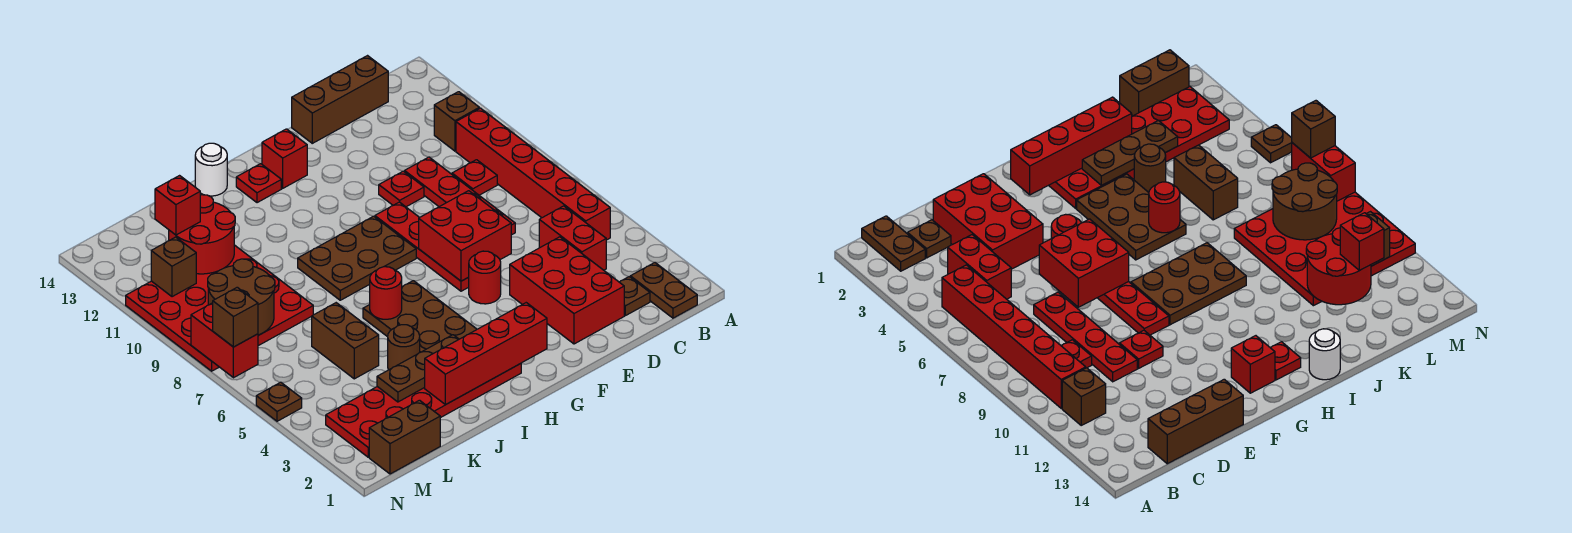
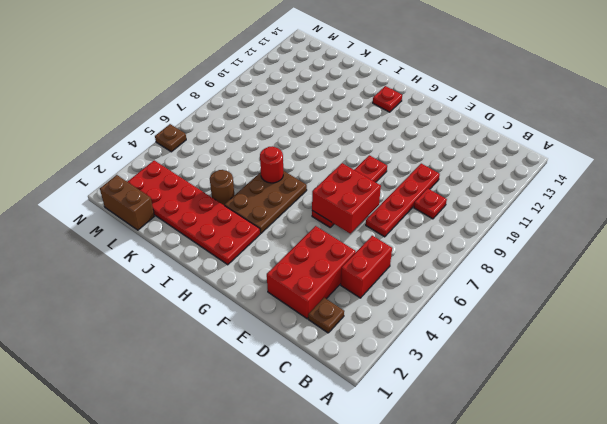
none -> brown 1x2 plate [630,262,697,318]
none -> red 1x6 brick [456,108,610,240]
none -> brown 1x1 brick [434,92,479,151]
none -> brown 1x3 brick [292,56,388,143]

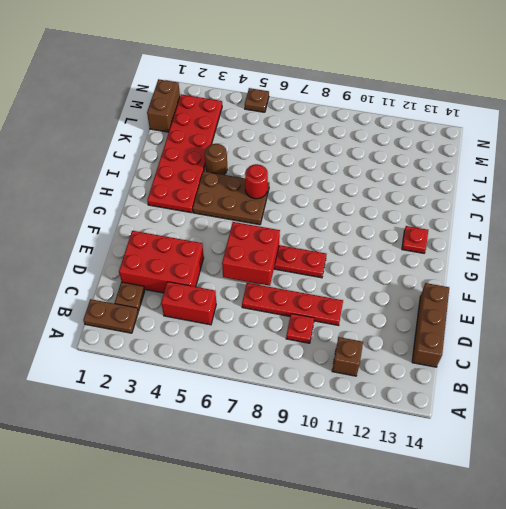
none -> red 1x6 brick [456,108,610,240]
none -> red 1x1 plate [379,171,424,207]
none -> red 1x1 round brick [469,251,501,304]
none -> brown 2x3 plate [298,216,416,300]

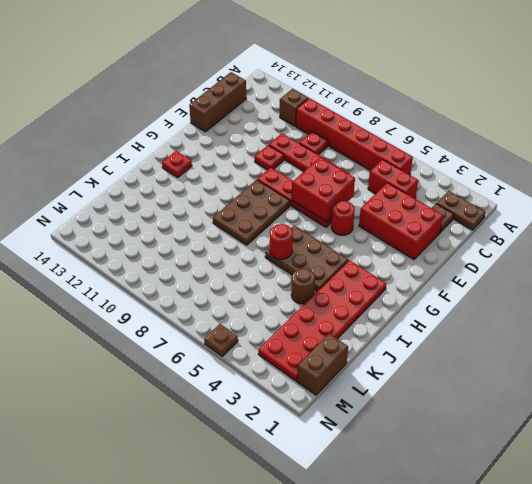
none -> red 1x1 brick [262,129,307,188]
none -> white 1x1 round brick [195,143,227,196]
none -> brown 1x2 brick [312,303,379,379]
none -> red 4x4 plate [126,245,313,371]

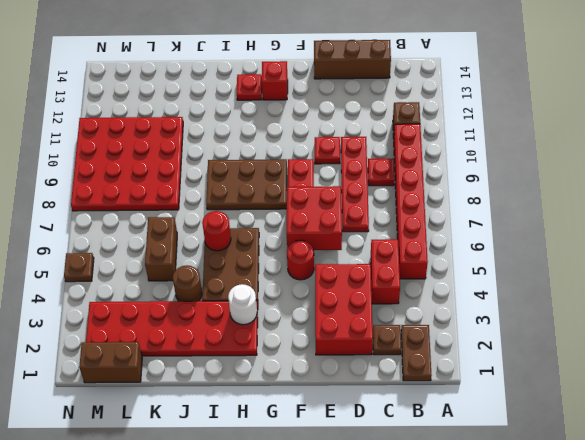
white 1x1 round brick [228,284,257,325] -> white 1x1 round brick moved to [195,143,227,196]
none -> red 1x4 brick [425,303,547,405]
none -> brown 1x3 plate [377,335,459,402]
none -> red 2x2 round brick [169,195,235,274]
none -> brown 2x2 round brick [208,259,275,335]

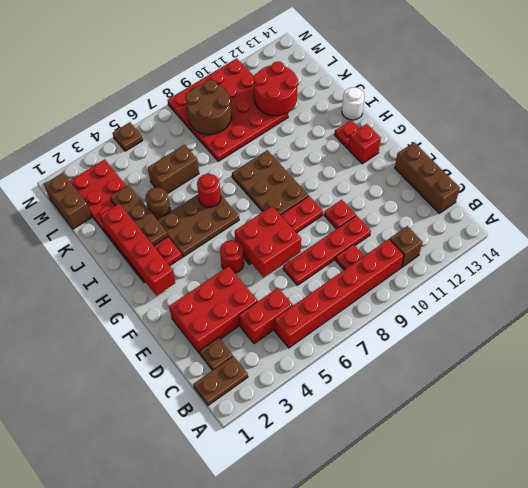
none -> brown 1x1 brick [151,237,196,297]
none -> red 1x2 brick [191,303,258,378]
none -> red 1x1 brick [155,176,200,235]
none -> brown 1x1 brick [213,287,258,347]

